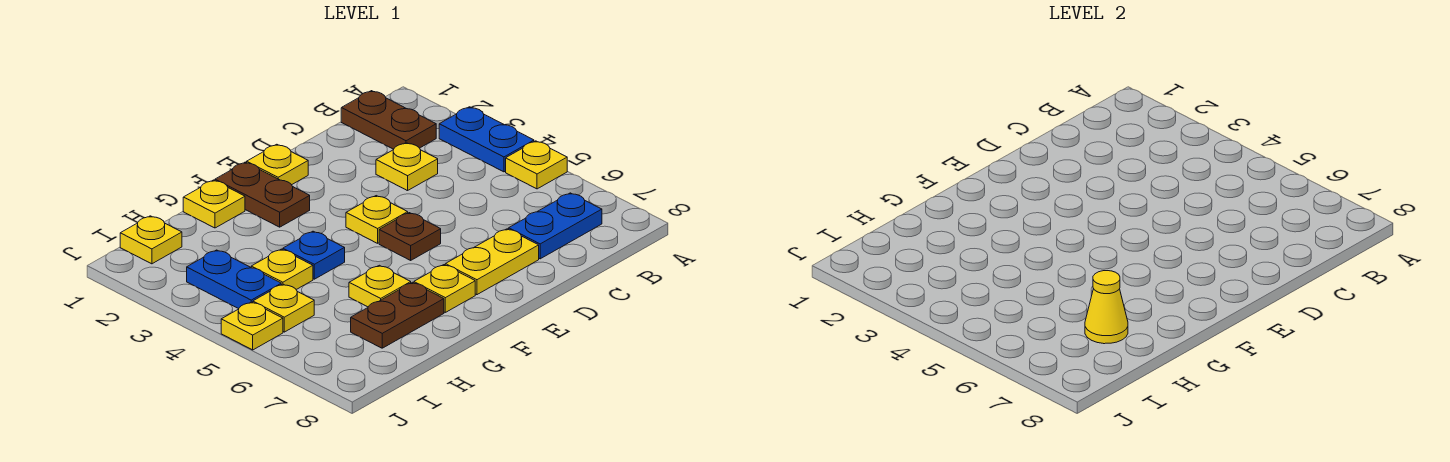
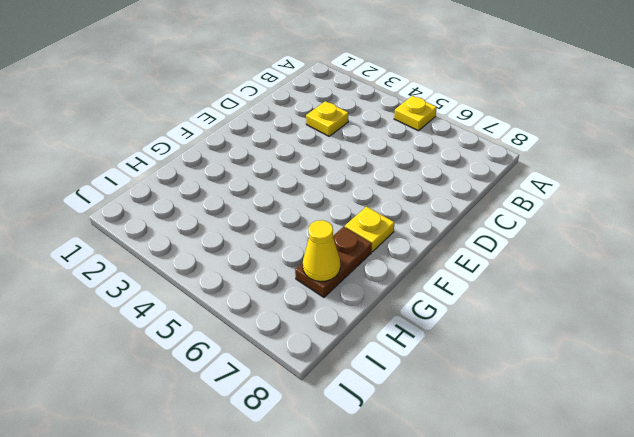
none -> blue 1x2 plate [439,107,534,172]
none -> brown 1x2 plate [341,91,436,149]
none -> blue 1x2 plate [509,193,602,259]

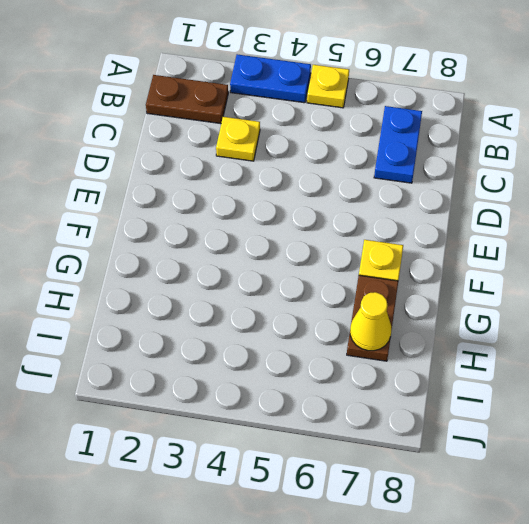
none -> yellow 1x2 plate [445,229,539,295]
none -> yellow 1x1 plate [247,144,308,185]
none -> yellow 1x1 plate [346,196,408,243]

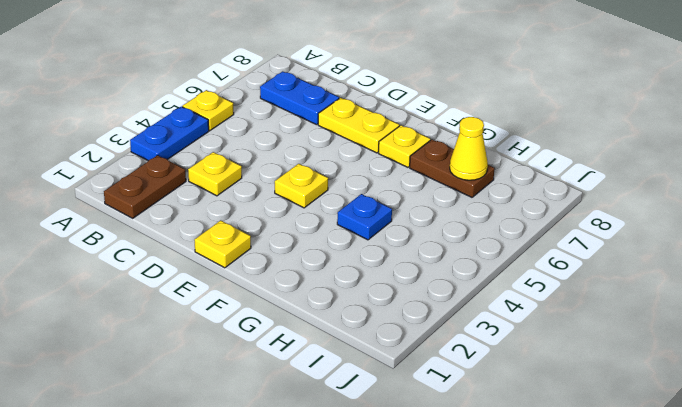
none -> brown 1x1 plate [379,213,441,260]
none -> brown 1x2 plate [215,162,310,227]
none -> yellow 1x1 plate [183,180,245,228]

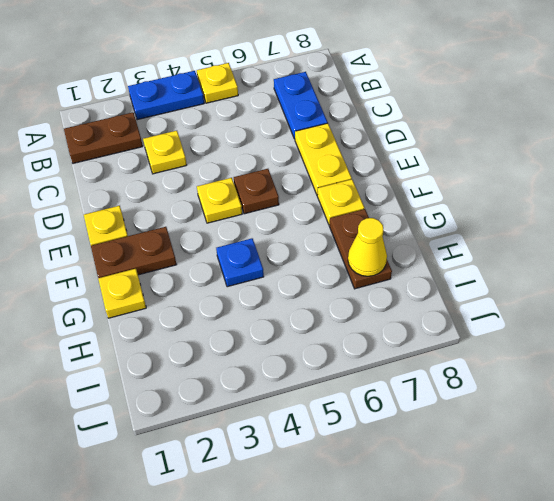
none -> yellow 1x1 plate [349,265,411,307]
none -> yellow 1x1 plate [251,249,313,290]
none -> yellow 1x1 plate [120,216,182,264]

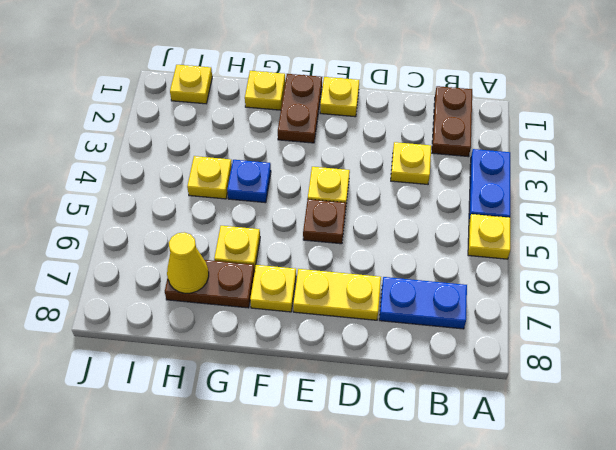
none -> blue 1x2 plate [187,250,281,309]
none -> yellow 1x1 plate [253,284,314,332]
none -> yellow 1x1 plate [221,302,283,350]

